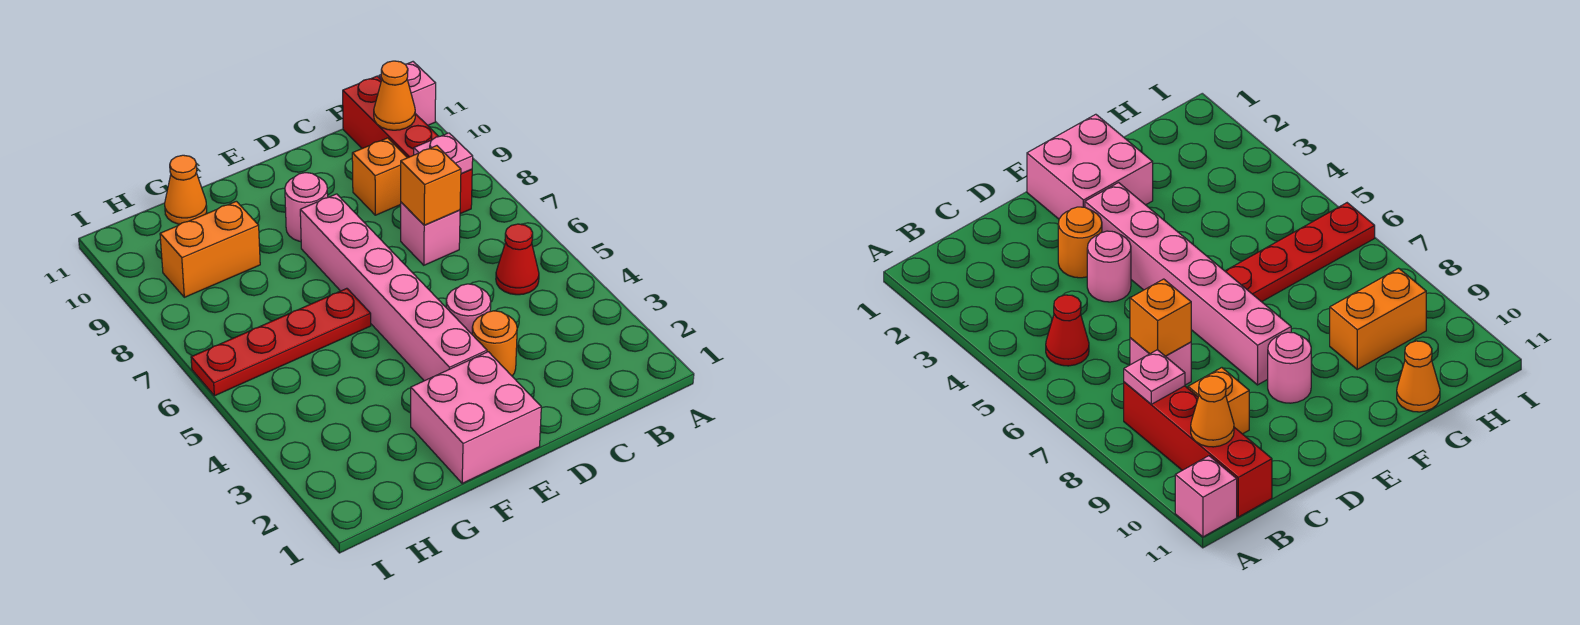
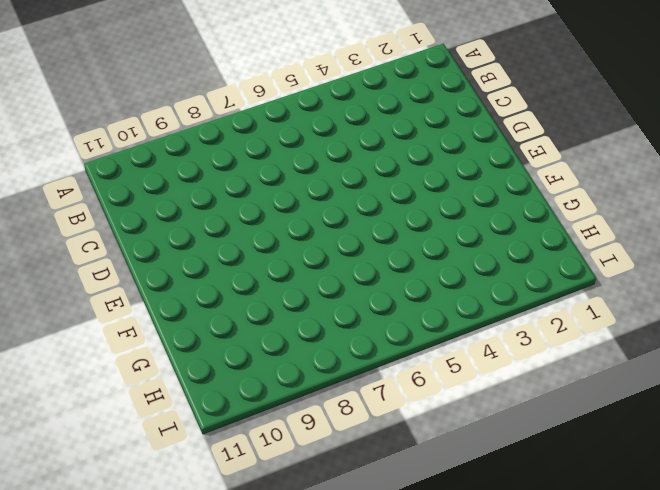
none -> pink 1x1 brick [379,62,436,125]
none -> red 1x1 cone [496,224,539,295]
none -> red 1x4 brick [343,76,472,214]

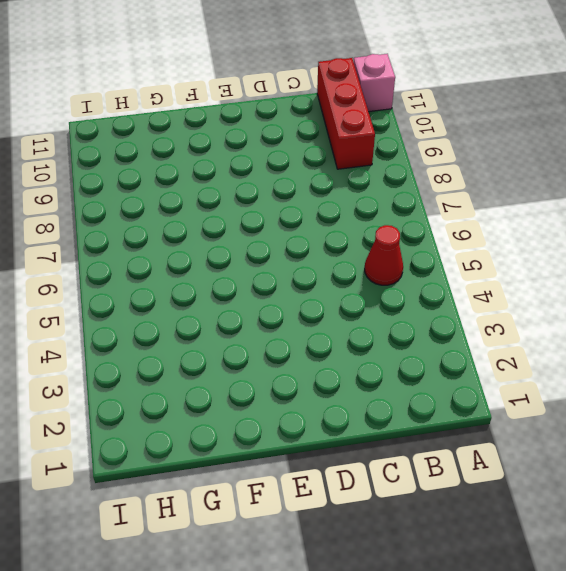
red 1x3 brick [317,58,375,169] -> red 1x4 brick [343,76,472,214]
none -> pink 1x1 brick [401,202,460,265]
none -> orange 1x1 brick [352,138,407,215]
none -> orange 1x1 round brick [472,311,517,376]

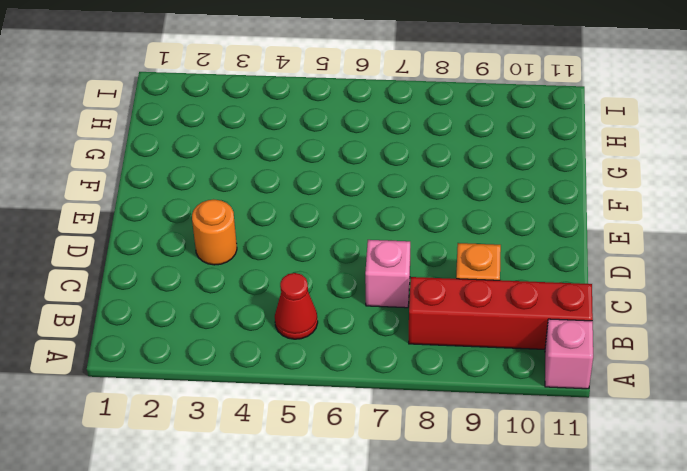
none -> pink 1x1 round brick [446,284,491,334]
none -> pink 2x2 brick [411,352,541,483]
none -> pink 1x6 brick [300,194,487,381]

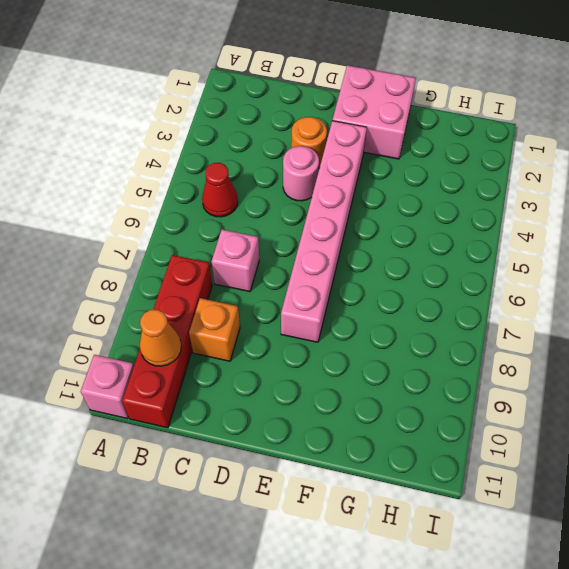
none -> pink 1x1 round brick [285,173,328,242]
none -> red 1x4 plate [191,288,371,396]
none -> orange 1x2 brick [160,201,260,297]

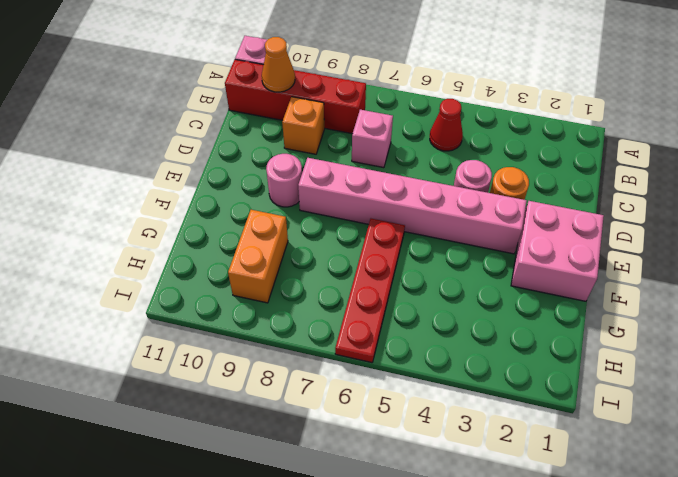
none -> orange 1x1 cone [165,155,207,224]
none -> pink 1x1 plate [414,133,473,174]
none -> orange 1x1 brick [401,146,461,225]

